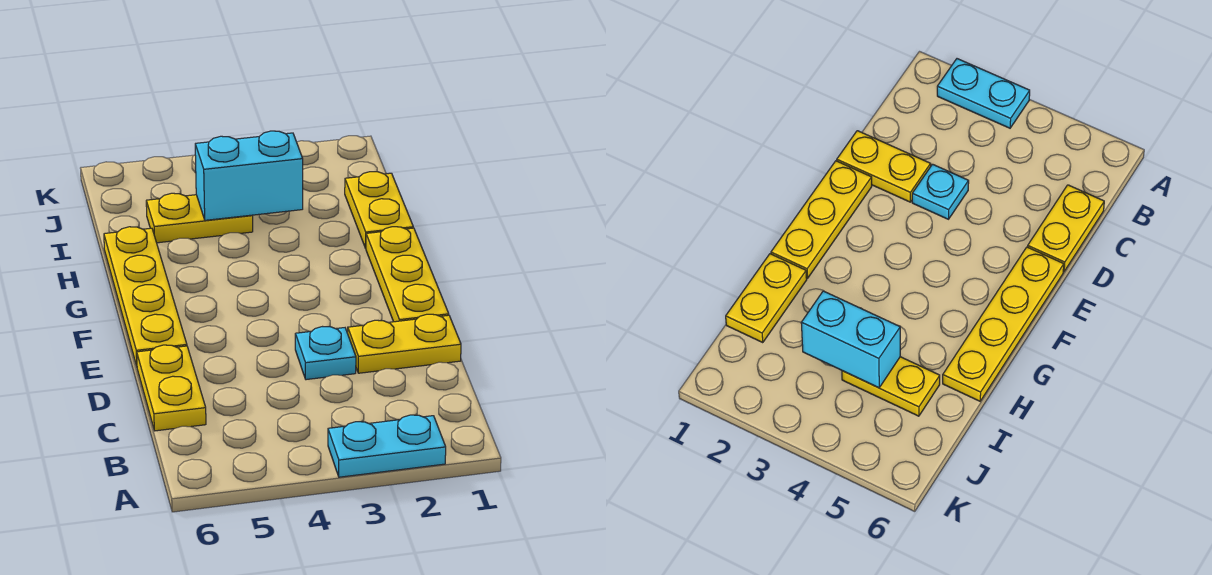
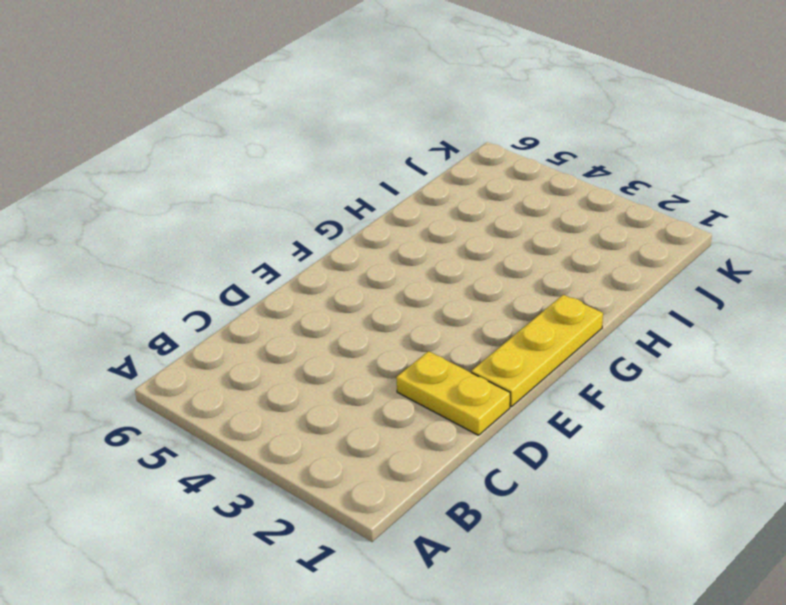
none -> cyan 1x2 plate [328,415,446,477]
none -> yellow 1x2 plate [137,345,206,431]

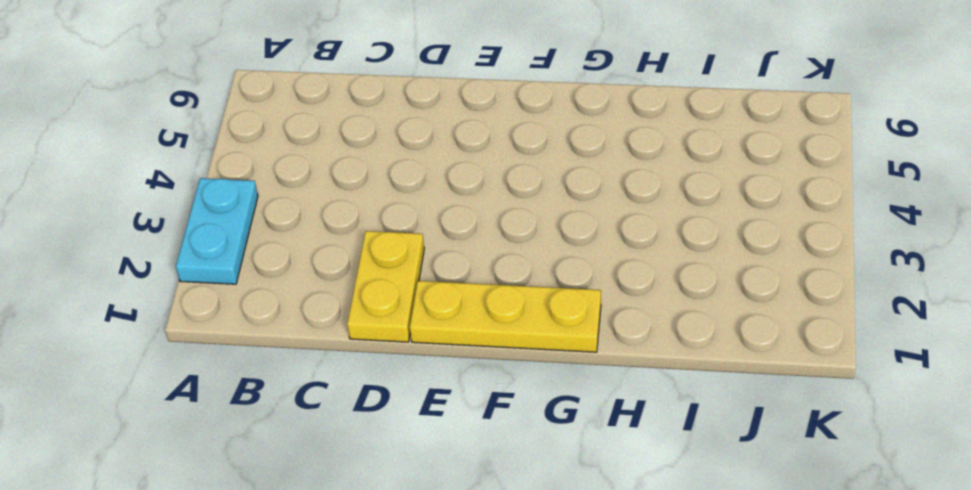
none -> yellow 1x2 plate [137,345,206,431]
none -> cyan 1x1 plate [295,327,356,380]

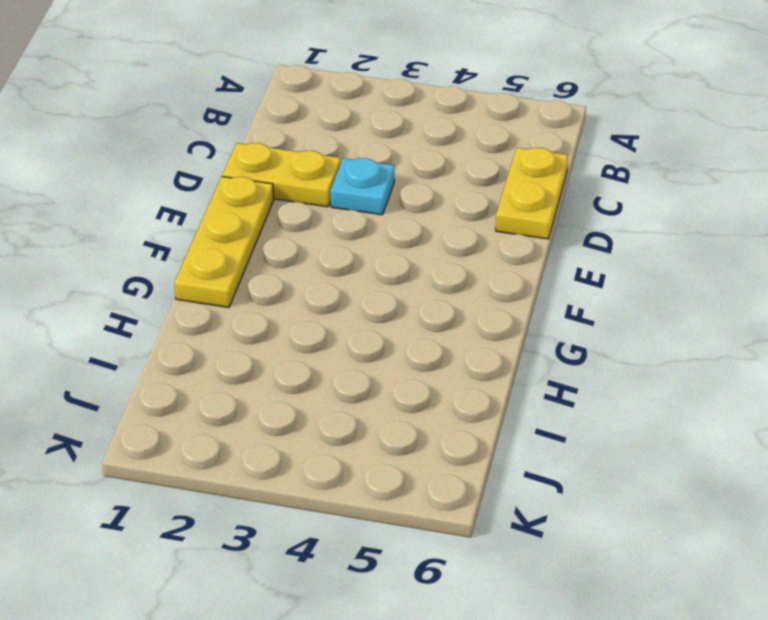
none -> cyan 1x2 plate [328,415,446,477]
none -> yellow 1x4 plate [104,227,187,366]

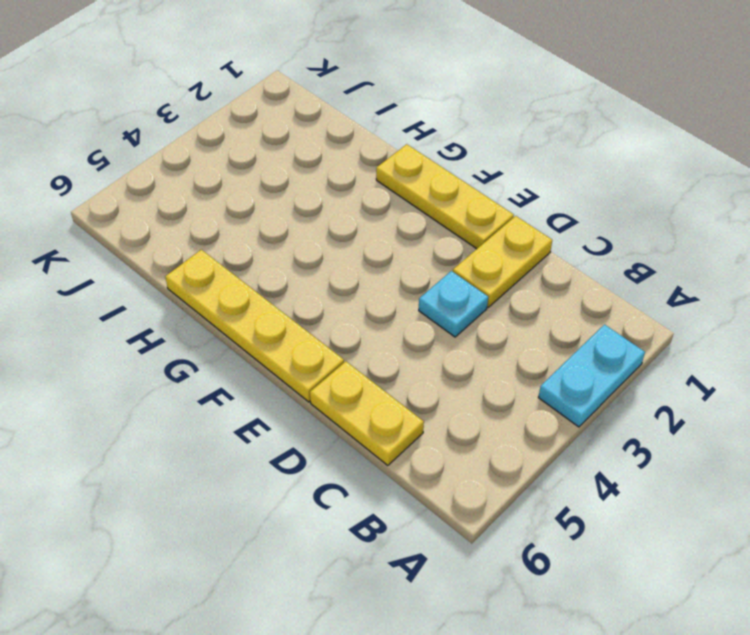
none -> yellow 1x2 plate [345,172,413,248]
none -> yellow 1x2 plate [146,193,253,243]

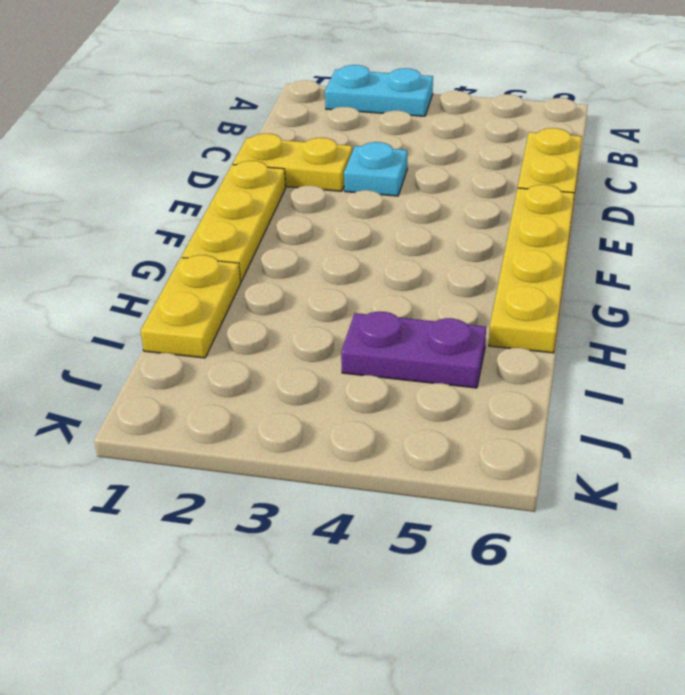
purple 1x2 plate [341,312,486,388] -> yellow 1x2 plate [146,193,253,243]
none -> cyan 1x2 brick [195,131,303,220]

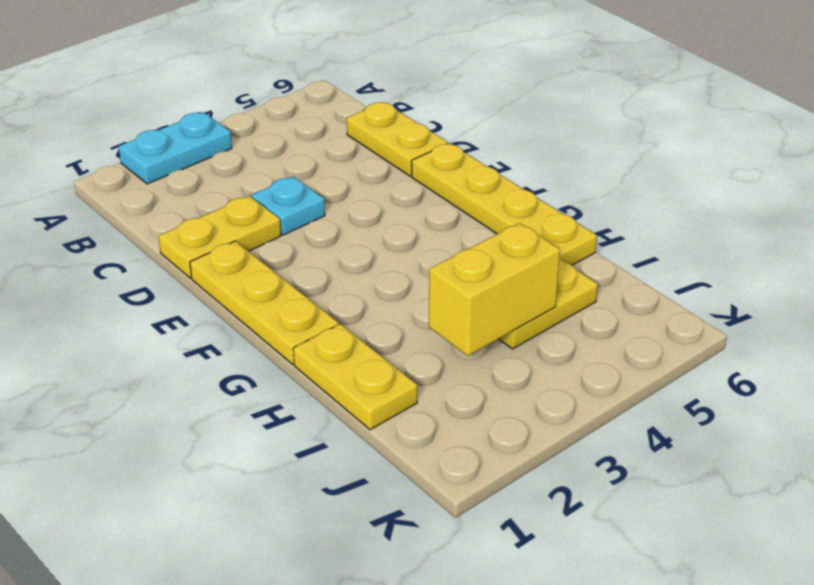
yellow 1x2 brick [429,223,560,356] -> cyan 1x2 brick [195,131,303,220]

